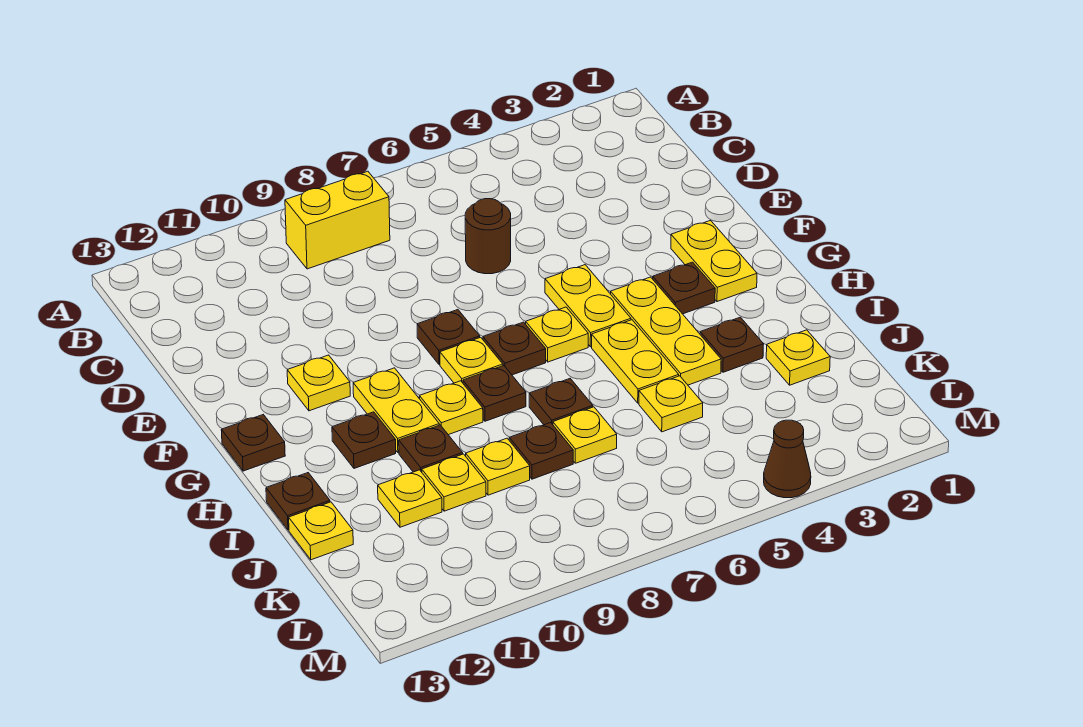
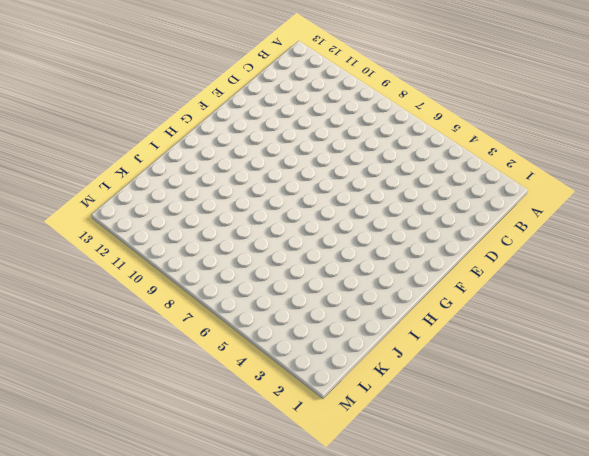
none -> yellow 1x2 brick [285,171,390,269]
none -> brown 1x1 round brick [465,199,511,274]
none -> yellow 1x2 plate [671,221,757,302]
none -> yellow 1x2 plate [545,265,631,347]

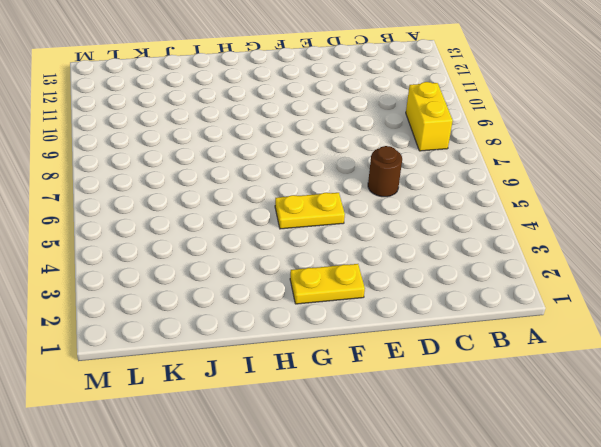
none -> brown 1x1 plate [417,310,480,365]
none -> yellow 1x1 plate [287,355,350,411]
none -> brown 1x1 plate [653,262,715,314]
none -> yellow 1x3 plate [611,277,721,385]

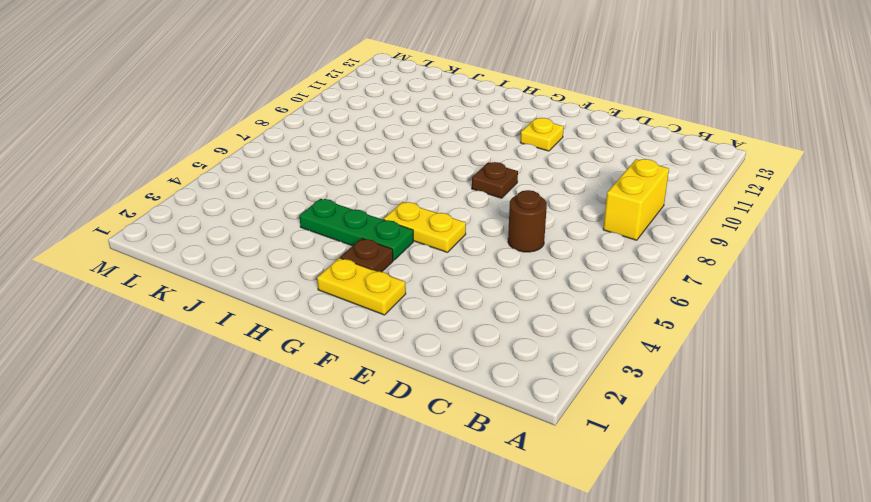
green 1x3 plate [300,199,414,260] -> yellow 1x3 plate [611,277,721,385]
none -> yellow 1x1 plate [526,307,588,362]
none -> brown 1x1 plate [483,322,546,375]
none -> yellow 1x1 plate [440,337,503,383]
none -> yellow 1x2 plate [353,368,439,453]

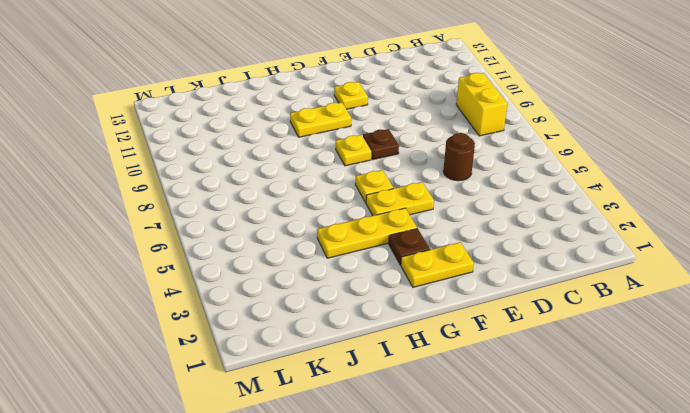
none -> brown 1x1 plate [483,322,546,375]
none -> brown 1x1 plate [221,415,285,471]
none -> yellow 1x2 plate [592,320,679,403]
none -> brown 1x1 plate [463,366,526,421]

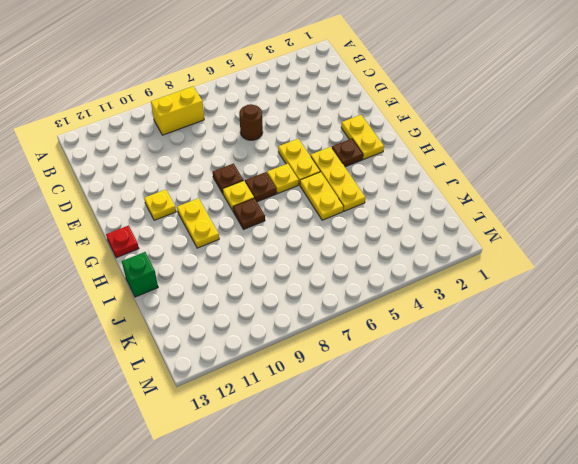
red 1x1 plate [106,225,139,258] -> brown 1x1 plate [221,415,285,471]
green 1x1 brick [122,252,158,297] -> brown 1x1 plate [266,473,330,530]
none -> yellow 1x1 plate [419,381,483,435]
none -> brown 1x1 plate [332,412,396,468]
none -> brown 1x1 plate [700,317,764,372]
none -> brown 1x1 plate [529,379,593,425]

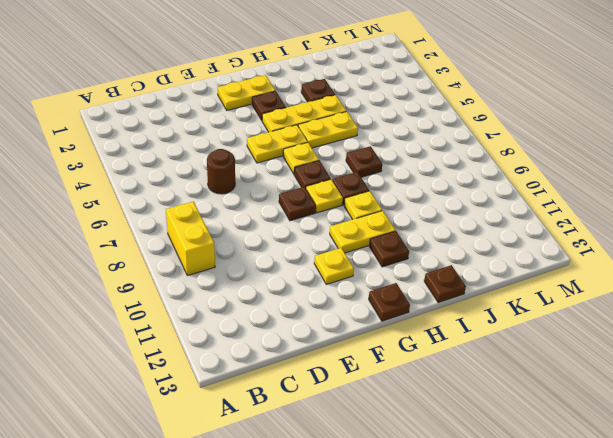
none -> brown 1x1 plate [399,425,463,472]
none -> yellow 1x1 plate [766,330,830,385]
none -> yellow 1x1 plate [639,376,703,432]
none -> yellow 1x1 plate [553,407,617,463]

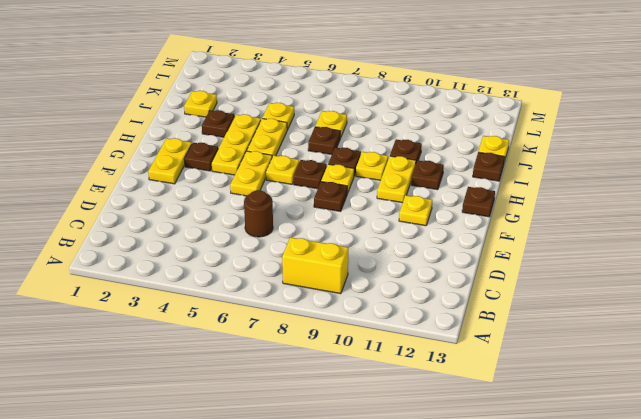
none -> brown 1x1 plate [509,423,573,479]
none -> yellow 1x1 plate [466,438,530,495]
none -> yellow 1x1 plate [422,454,486,511]
none -> yellow 1x1 plate [378,470,442,527]

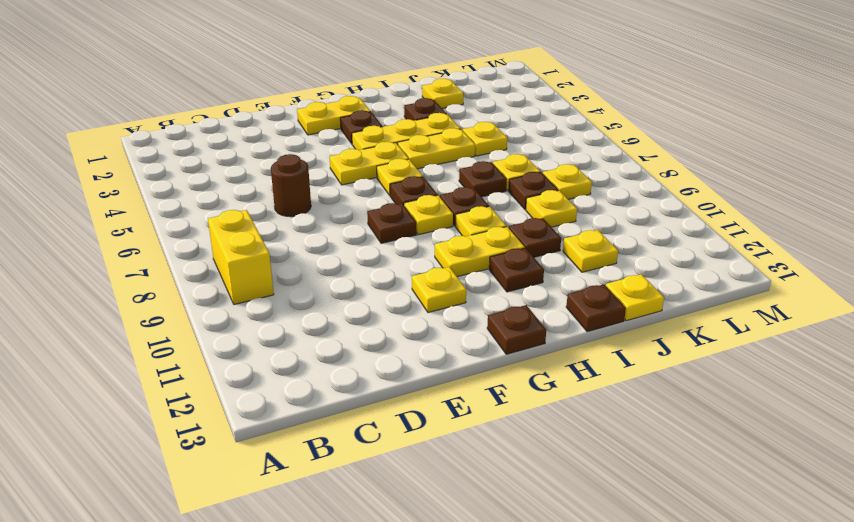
yellow 1x1 plate [543,164,592,199] -> yellow 1x1 plate moved to [422,454,486,511]
none -> brown 1x1 cone [764,420,811,498]

